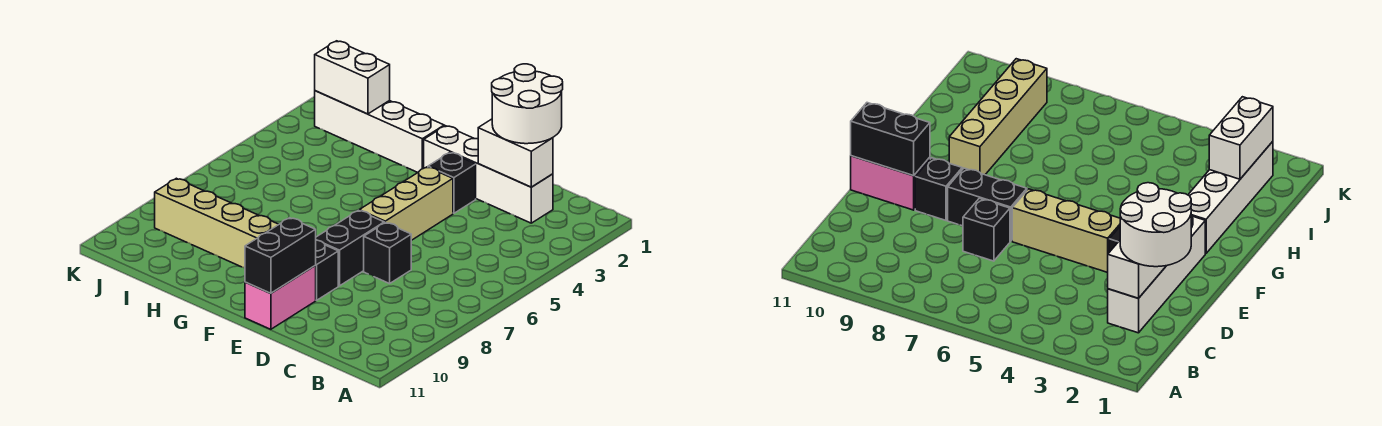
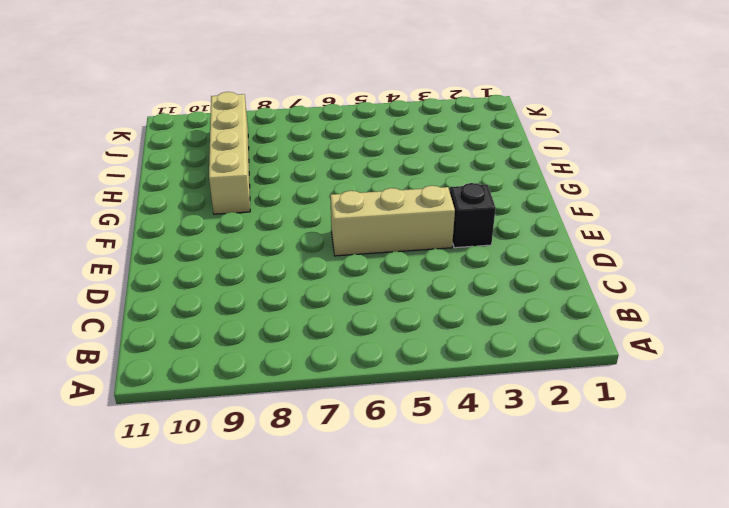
none -> white 1x4 brick [424,126,553,223]
none -> black 1x1 brick [364,223,411,284]
none -> black 1x2 brick [316,210,384,286]

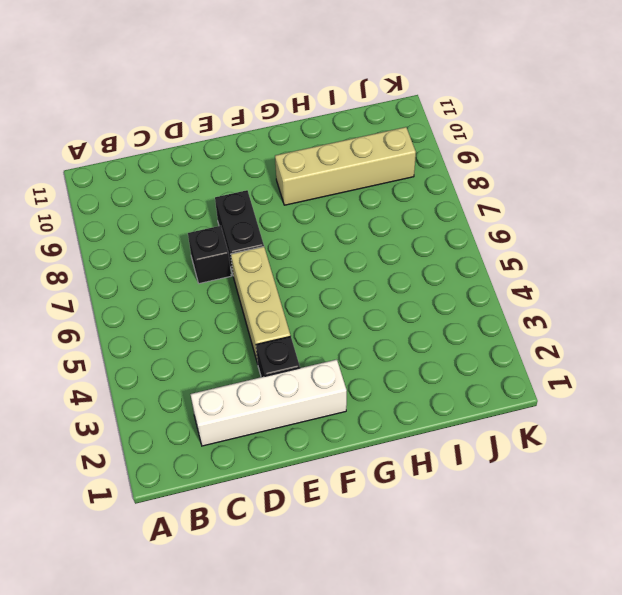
none -> black 1x1 brick [315,240,338,300]
none -> pink 1x2 brick [245,266,316,329]
none -> white 1x4 brick [315,91,444,173]

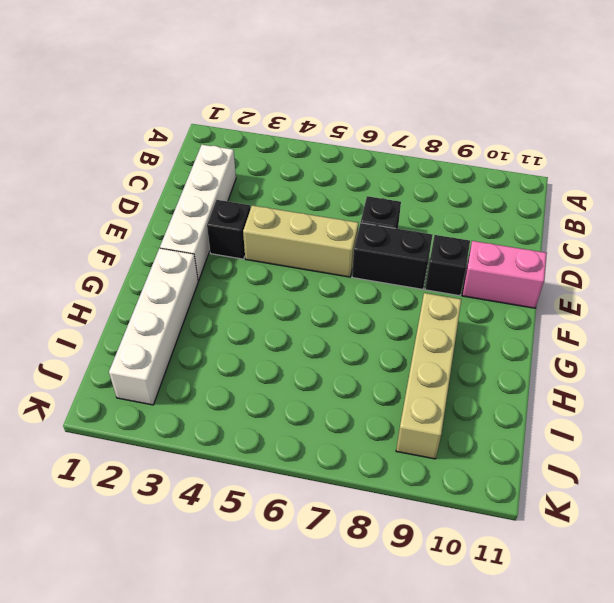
none -> white 1x2 brick [478,119,553,187]
none -> black 1x2 brick [245,218,316,293]
none -> white 1x2 brick [315,41,390,114]

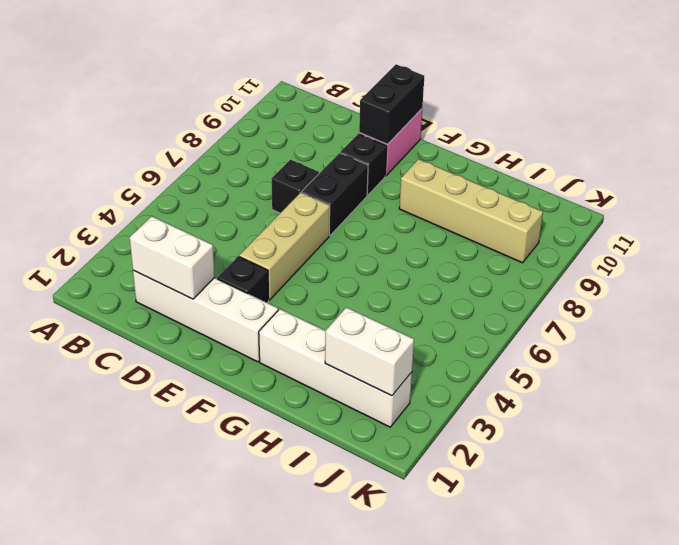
none -> white 2x2 round brick [492,64,563,144]

